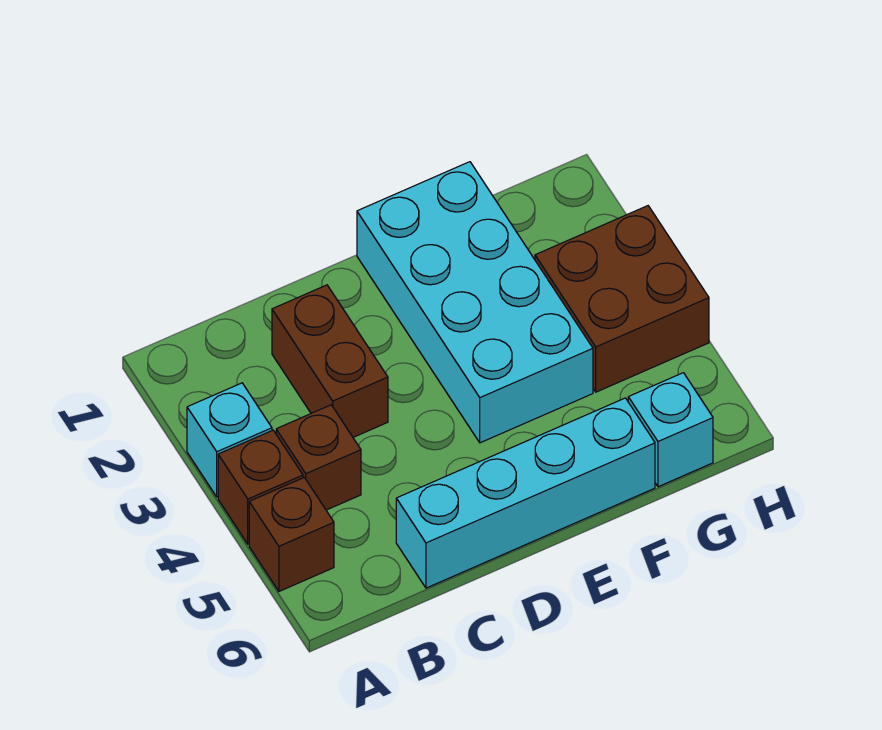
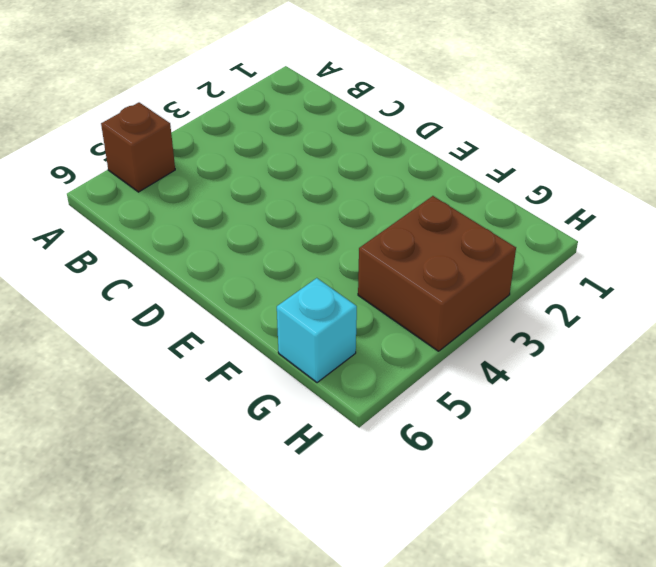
none -> cyan 1x1 brick [187,383,272,497]
none -> brown 1x1 brick [218,430,303,544]

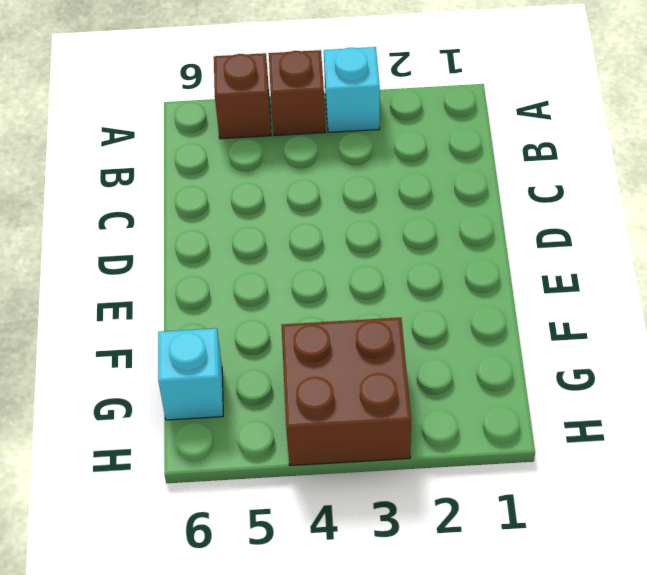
none -> brown 1x1 brick [276,405,361,510]
none -> brown 1x2 brick [272,285,388,437]

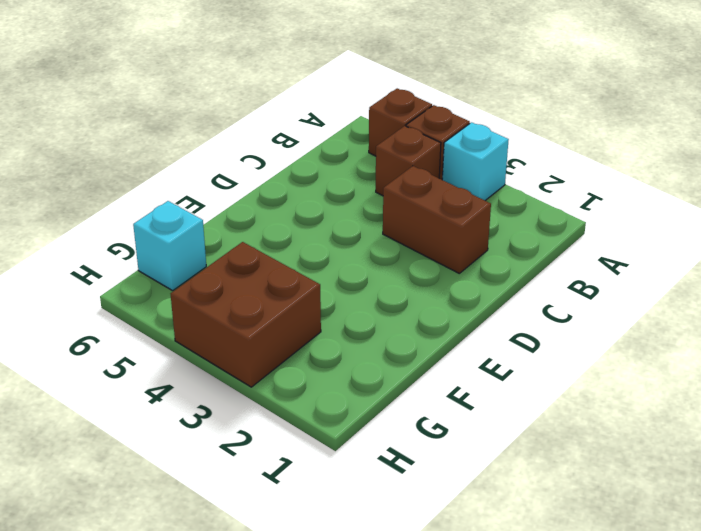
none -> cyan 1x4 brick [396,398,655,588]
none -> cyan 2x4 brick [357,162,593,443]

